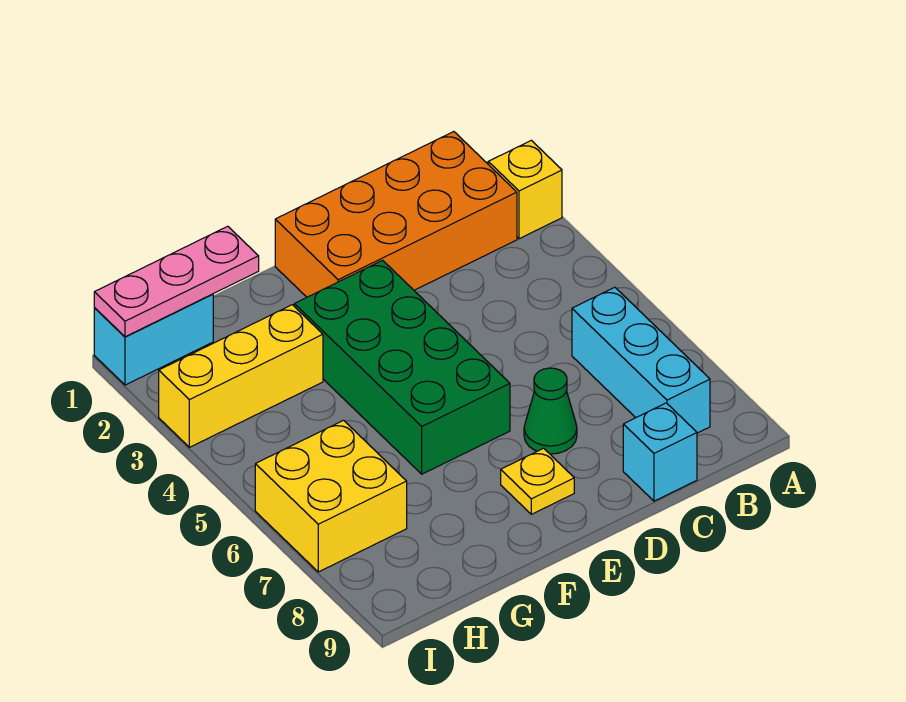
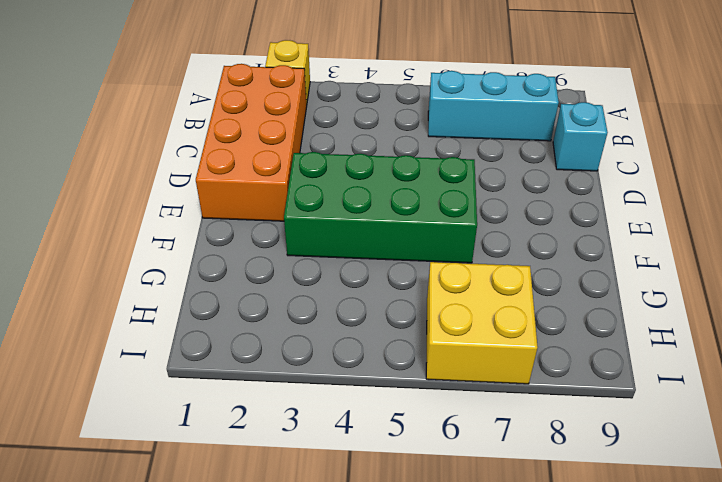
none -> green 1x1 cone [524,368,577,454]
none -> yellow 1x1 plate [501,448,574,514]

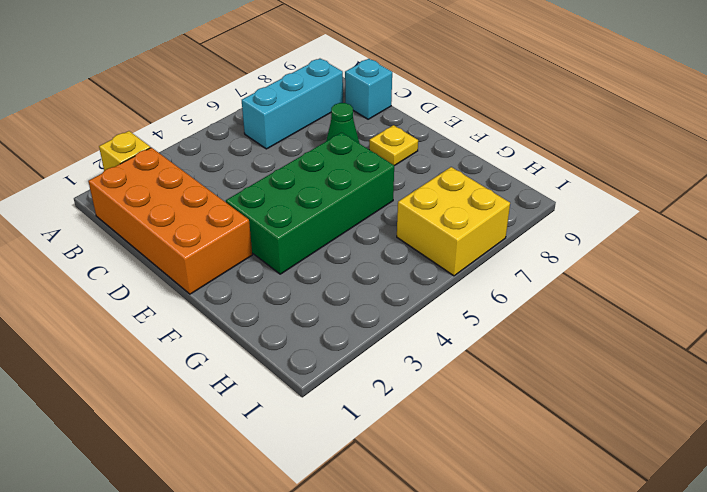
none -> yellow 1x3 brick [159,305,323,447]
none -> cyan 1x2 brick [94,294,213,385]

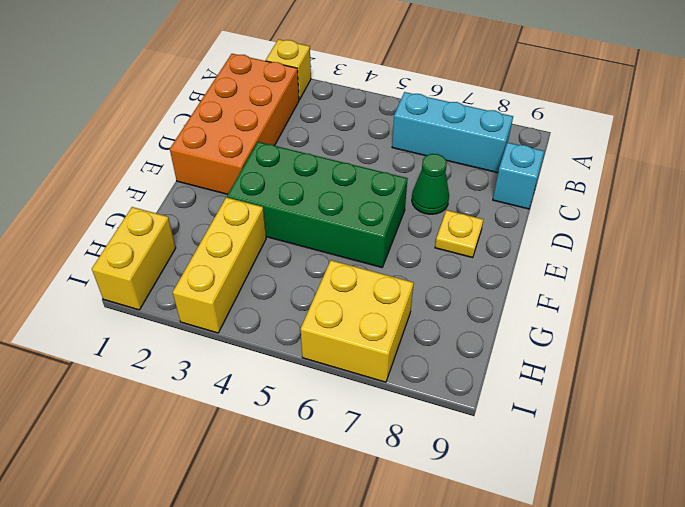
yellow 1x2 brick [92,207,176,310] -> cyan 1x2 brick [94,294,213,385]
none -> pink 1x3 plate [94,226,259,337]

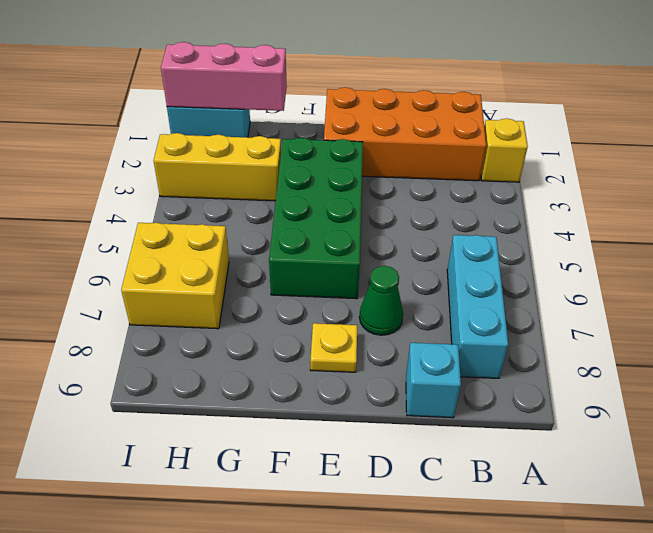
pink 1x3 brick [161,42,287,111] -> pink 1x3 plate [94,226,259,337]

